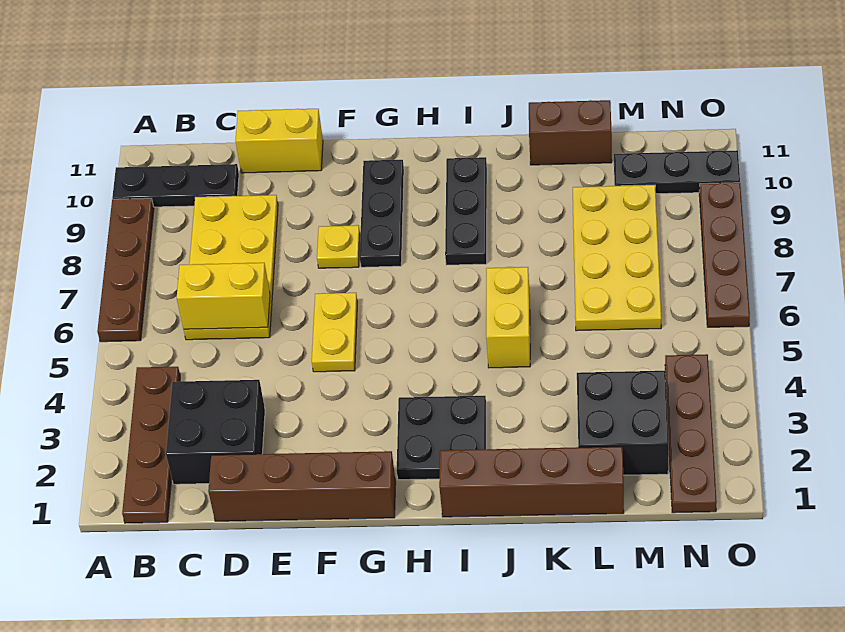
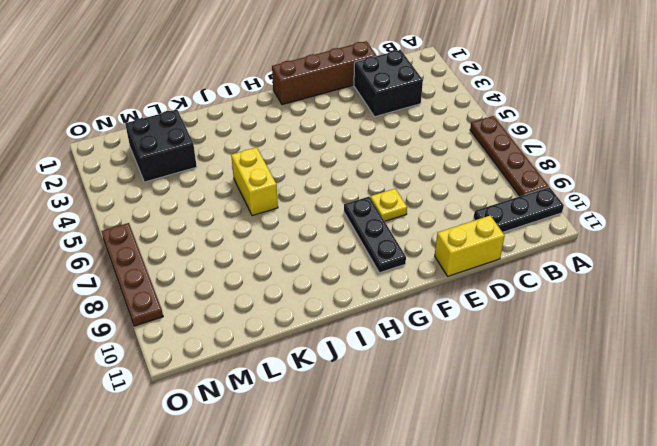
none -> brown 1x4 plate [122,367,180,523]
none -> yellow 2x4 plate [184,195,278,340]
none -> yellow 1x2 plate [312,293,357,372]

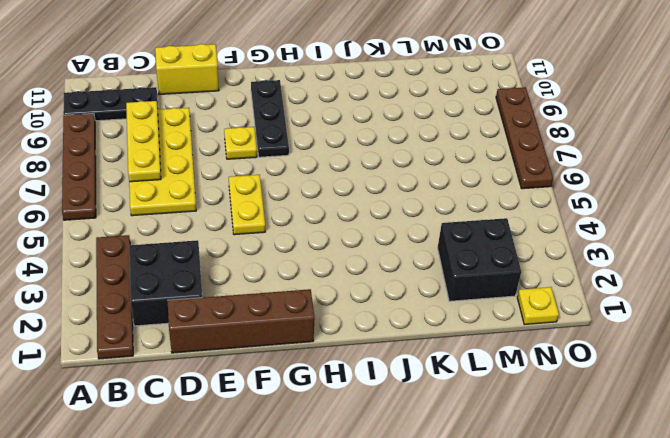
yellow 1x3 plate [126,101,161,182] -> none
yellow 1x1 plate [517,287,559,325] -> brown 1x4 plate [665,354,717,513]
none -> black 2x2 plate [397,396,486,480]
none -> brown 1x4 brick [439,447,624,517]
none -> black 1x3 plate [445,157,487,265]

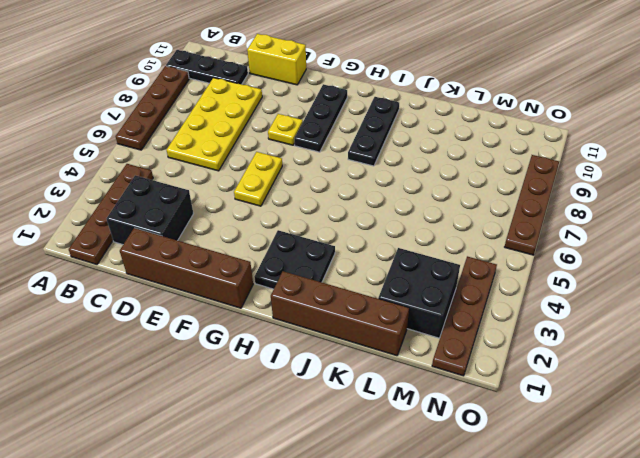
none -> yellow 1x2 brick [486,267,530,368]
none -> brown 1x2 brick [529,100,612,165]
none -> yellow 2x4 plate [573,185,661,331]

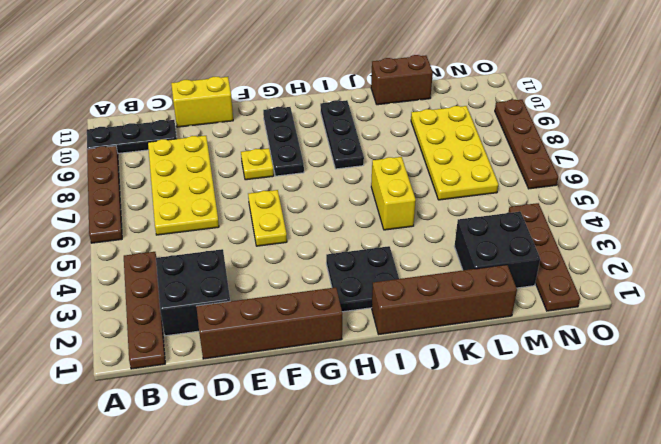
none -> black 1x3 plate [614,150,740,194]
none -> yellow 1x2 brick [177,263,270,329]

